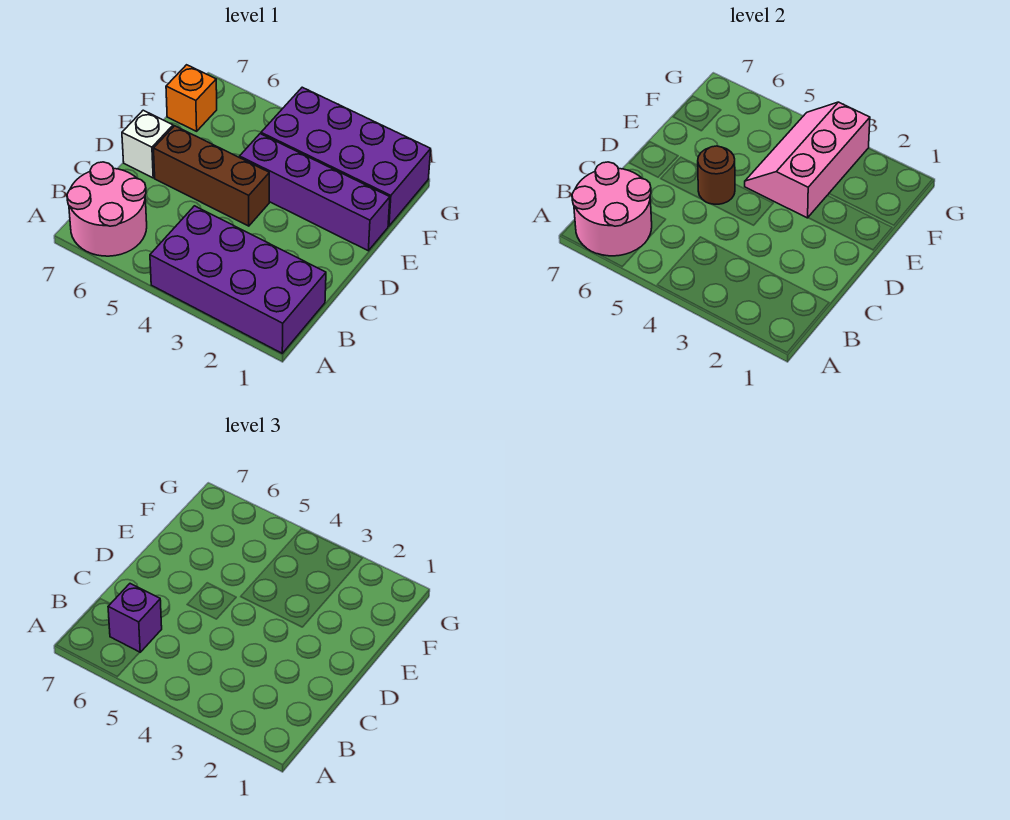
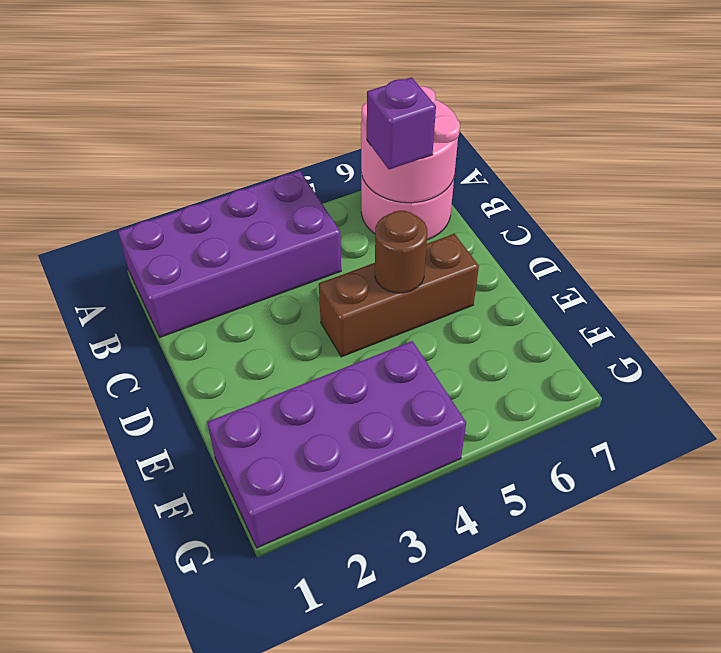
none -> white 1x1 brick [122,110,173,178]
none -> purple 1x4 brick [240,134,390,251]

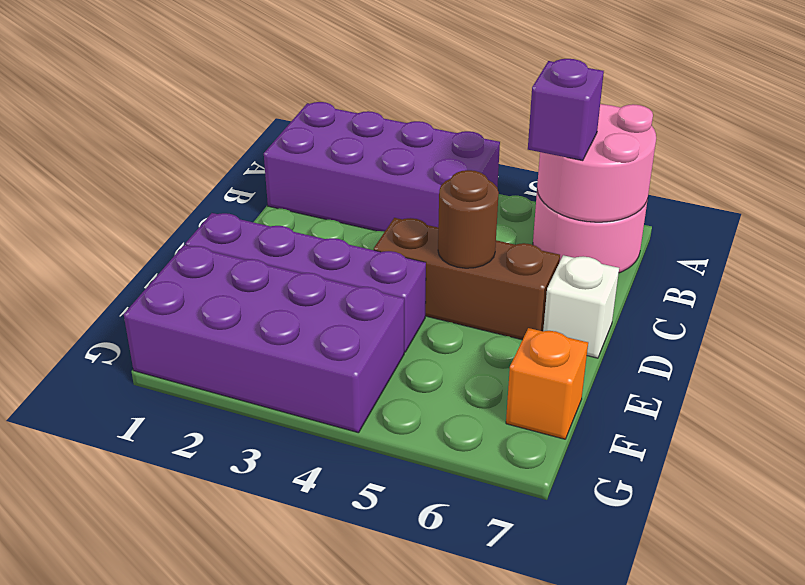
none -> pink 2x3 slope [745,102,870,218]

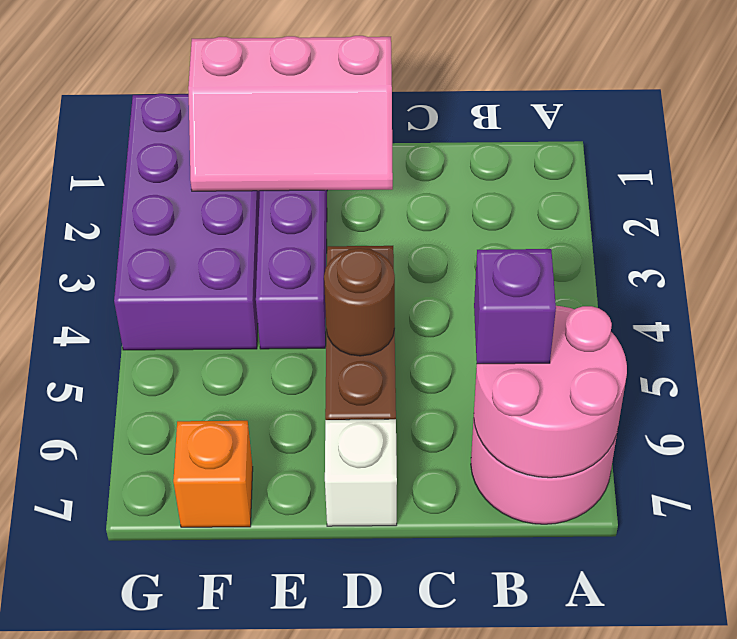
pink 2x3 slope [188,36,393,191] -> pink 2x3 slope moved to [745,102,870,218]
none -> purple 2x4 brick [150,206,326,353]

